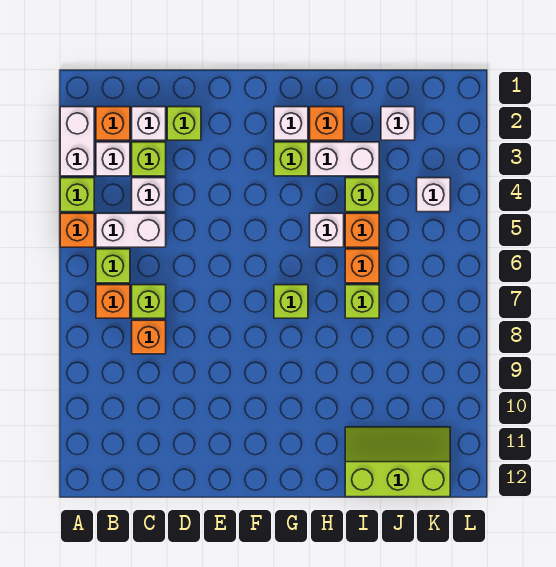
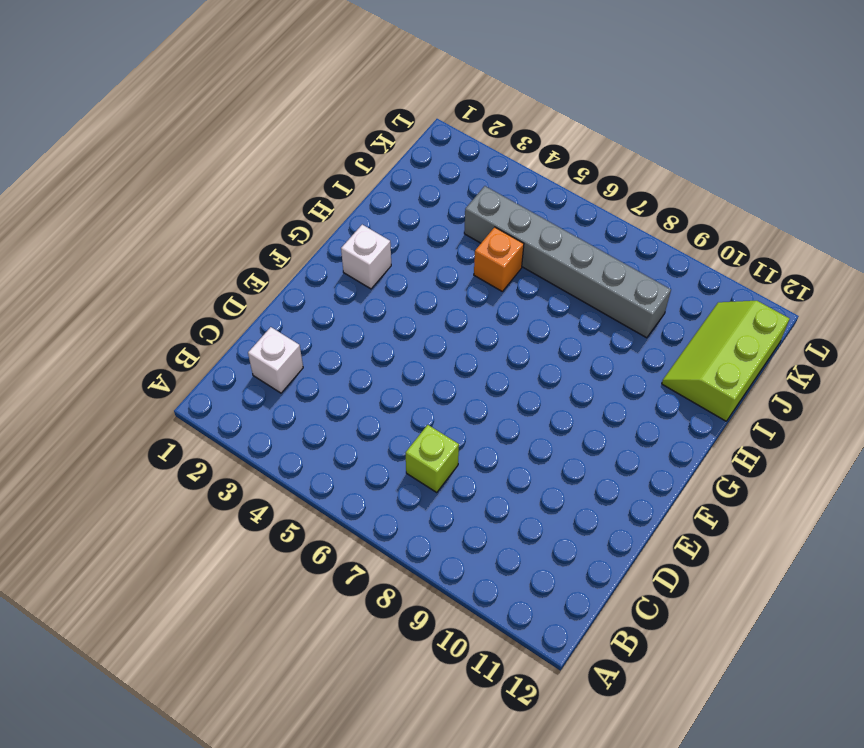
grey 1x6 brick [464,186,671,338] -> none
none -> white 1x2 brick [60,107,94,176]
none -> lime 1x1 brick [60,178,94,212]
none -> orange 1x1 brick [60,213,94,247]

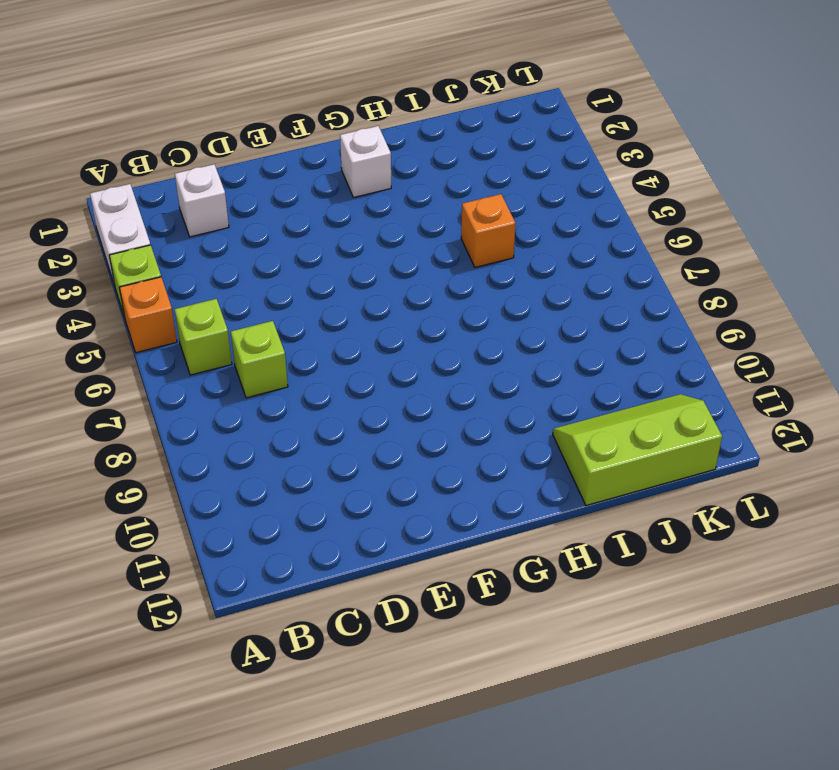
none -> orange 1x1 brick [96,107,130,140]
none -> white 1x1 brick [96,142,130,176]
none -> white 1x2 brick [96,213,166,247]

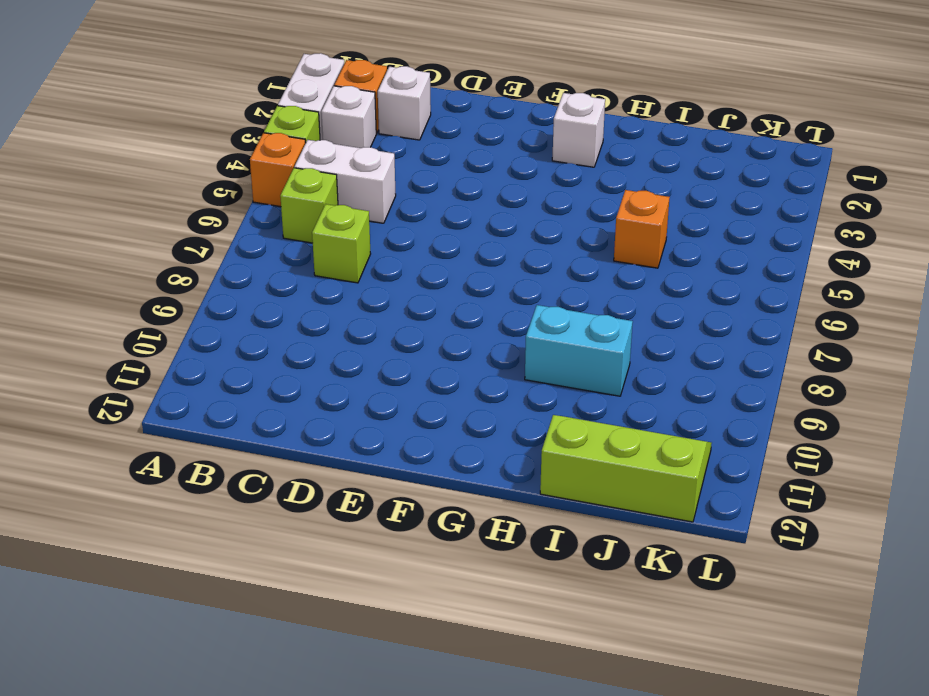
cyan 1x2 brick [525,305,633,396] -> none
none -> orange 1x1 brick [96,285,130,318]
none -> lime 1x1 brick [132,142,166,176]
none -> white 1x1 brick [132,178,166,212]

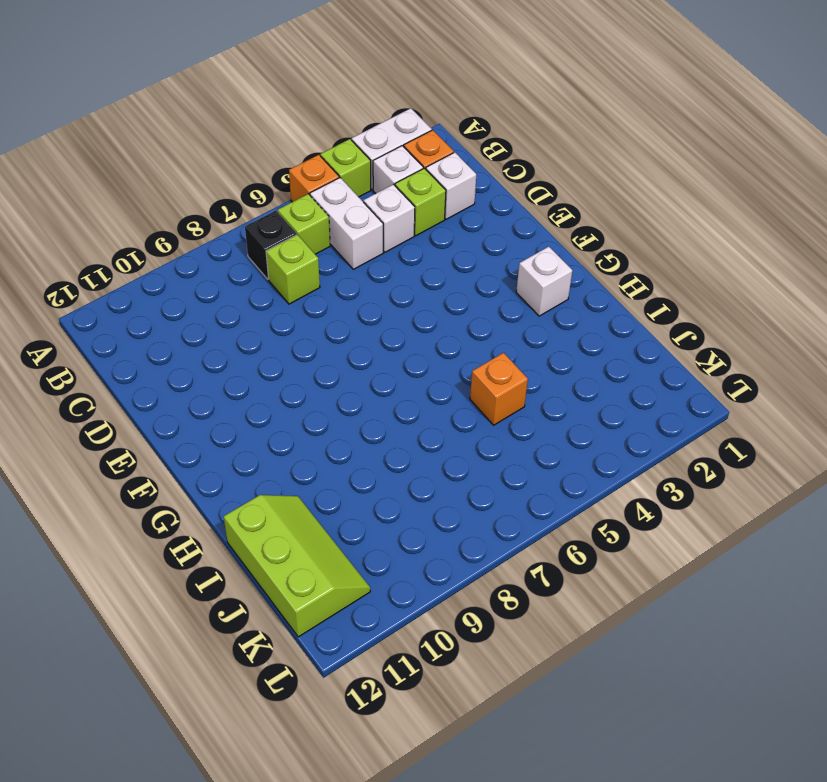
black 1x1 brick [245,211,297,279] -> orange 1x1 brick [96,285,130,318]
none -> orange 1x1 brick [132,320,166,354]
none -> lime 1x1 brick [167,107,201,140]
none -> lime 1x1 brick [274,142,308,176]

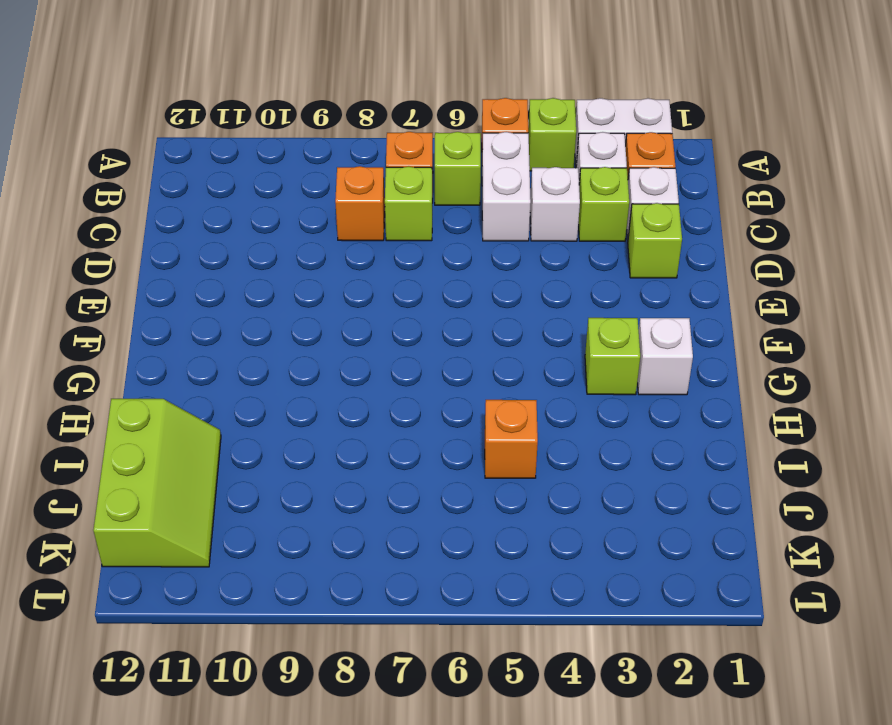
none -> lime 1x1 brick [274,285,308,318]
none -> orange 1x1 brick [310,107,344,140]
none -> white 1x2 brick [310,142,379,176]

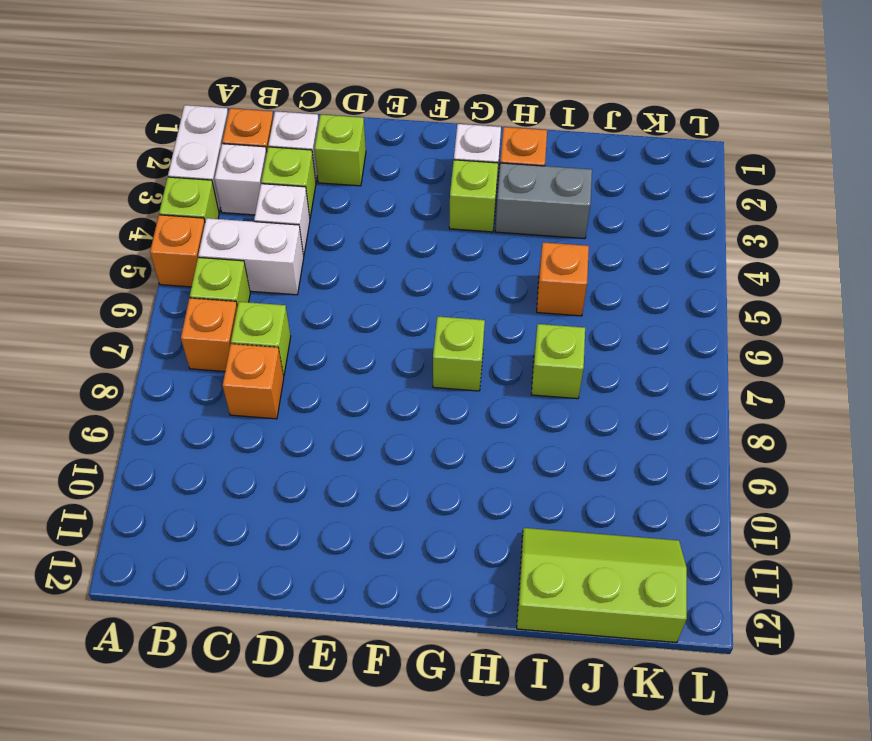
grey 1x2 brick [495,163,592,239] -> white 1x2 brick [310,142,379,176]
none -> white 1x1 brick [310,213,344,247]
none -> lime 1x1 brick [345,178,379,212]
none -> orange 1x1 brick [345,249,379,283]

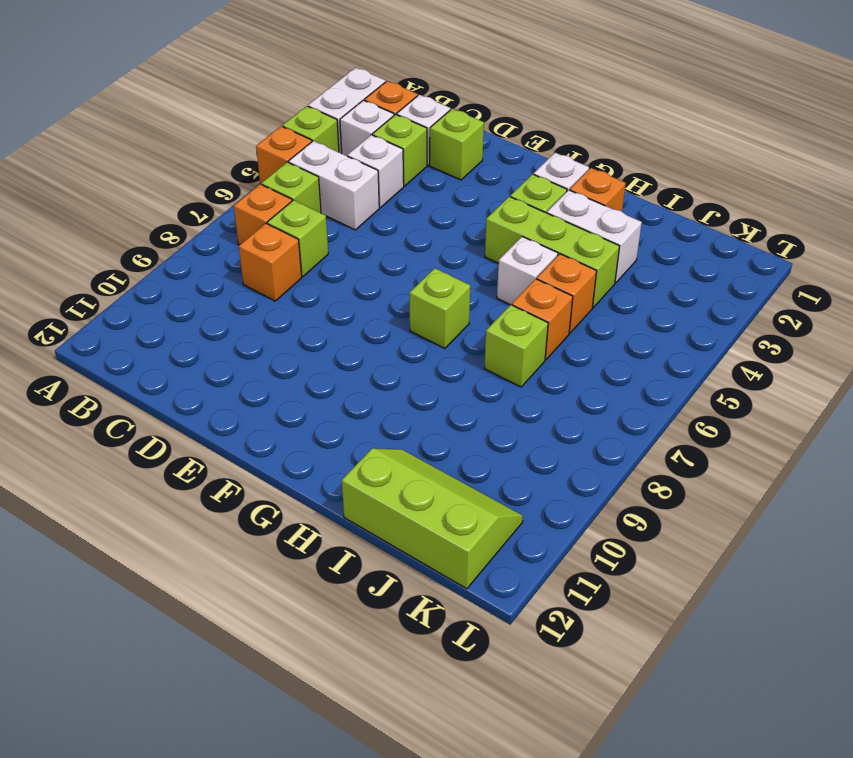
lime 1x3 brick [485,197,619,308] -> lime 1x1 brick [345,178,379,212]
none -> white 1x1 brick [381,107,415,140]
none -> white 1x1 brick [417,178,450,212]

